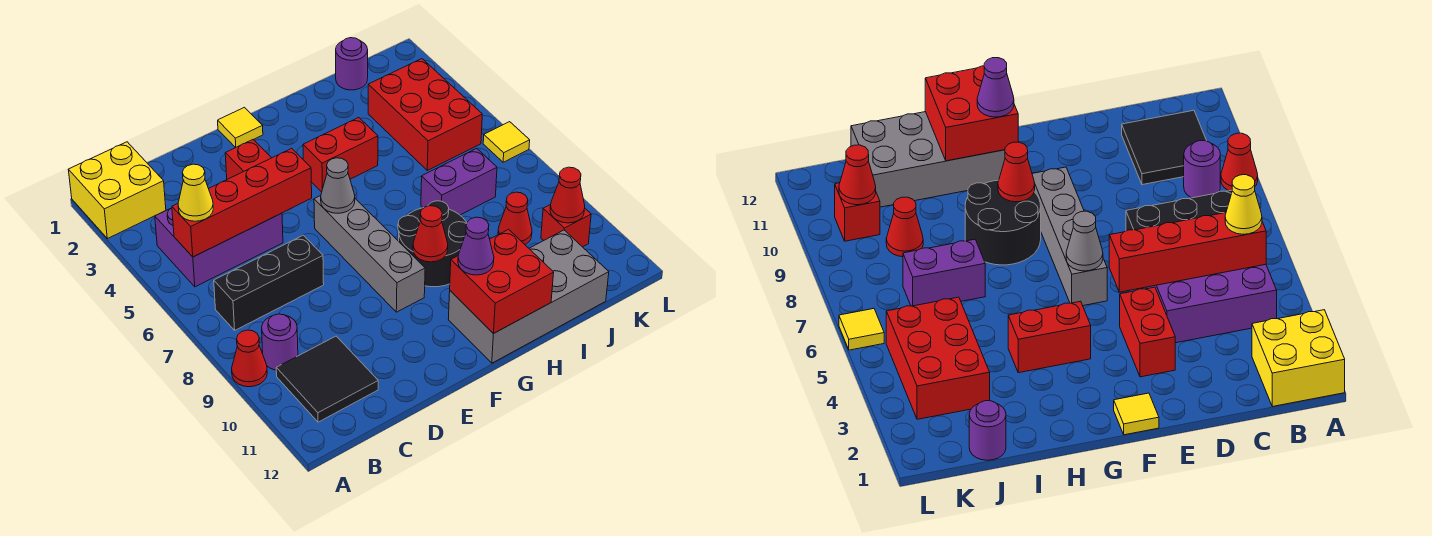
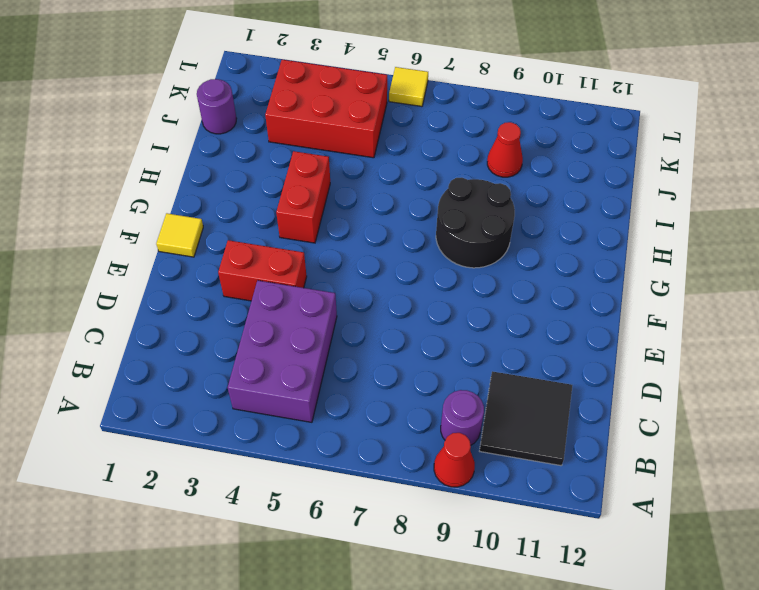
none -> yellow 2x2 brick [68,142,166,239]
none -> black 1x3 brick [214,235,324,330]
none -> grey 1x4 brick [314,196,425,312]

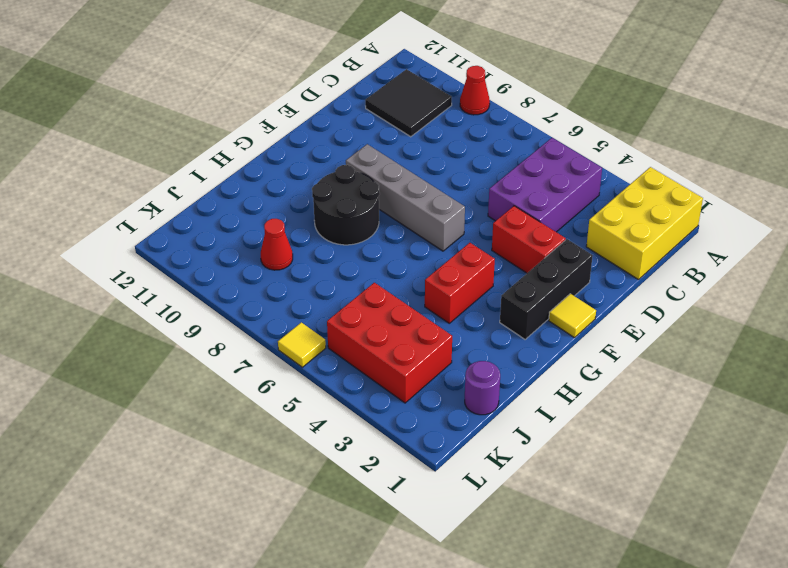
yellow 2x3 brick [586,167,703,280] -> yellow 2x2 brick [68,142,166,239]
black 1x3 brick [500,239,593,339] -> black 1x3 brick moved to [214,235,324,330]
none -> purple 1x1 round brick [262,314,298,370]
none -> grey 2x4 brick [448,230,609,363]
none -> purple 1x2 brick [421,148,497,215]

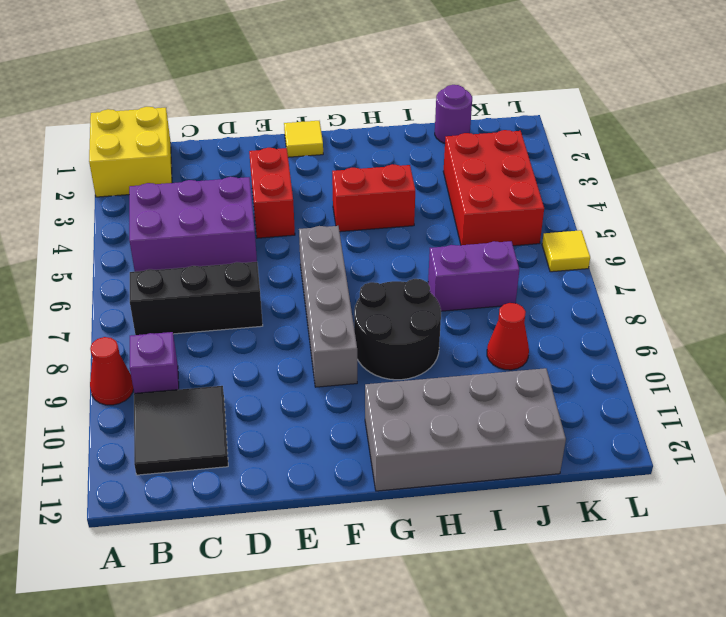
purple 1x1 brick [130,332,179,393] -> purple 1x1 round brick [262,314,298,370]
none -> red 1x1 brick [541,204,591,247]
none -> red 1x4 brick [172,148,312,257]
none -> grey 1x1 cone [321,158,355,213]

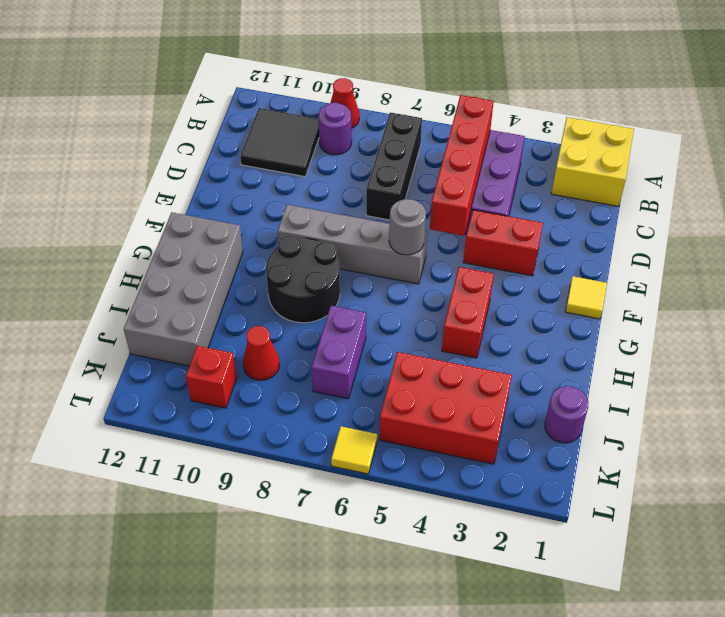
grey 1x1 round brick [389,199,426,255] -> grey 1x1 cone [321,158,355,213]
none -> red 1x1 cone [413,206,448,262]
none -> red 2x2 brick [450,229,554,334]
none -> red 1x1 cone [550,167,585,223]

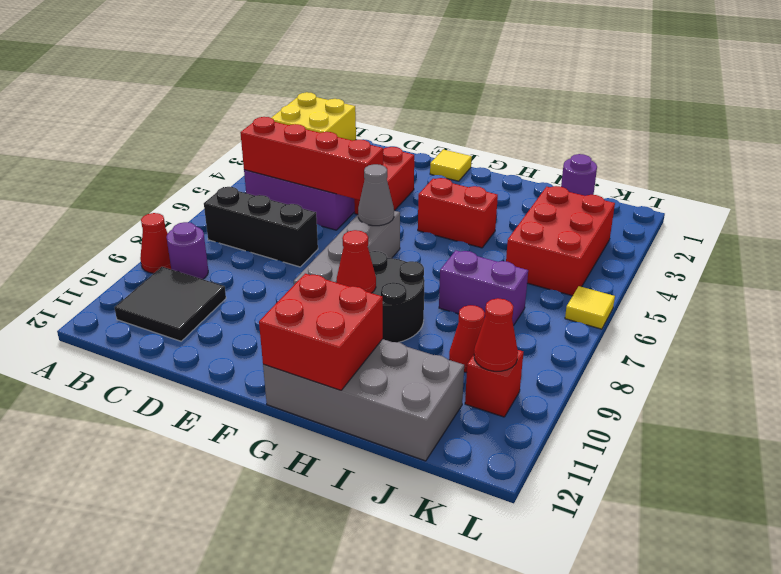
none -> yellow 1x1 cone [178,164,213,221]
none -> purple 1x1 cone [458,217,494,275]

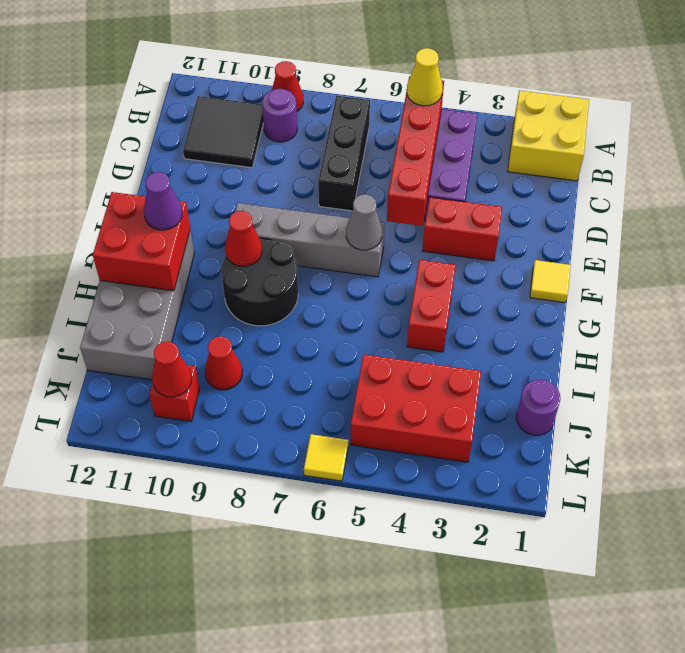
none -> purple 1x2 brick [421,148,497,215]

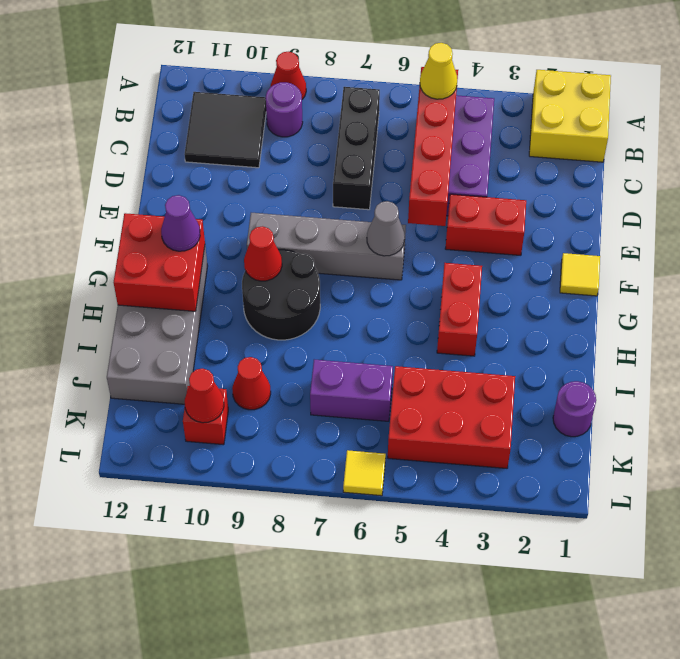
purple 1x2 brick [310,360,393,421] -> purple 1x2 brick turned to [421,148,497,215]

